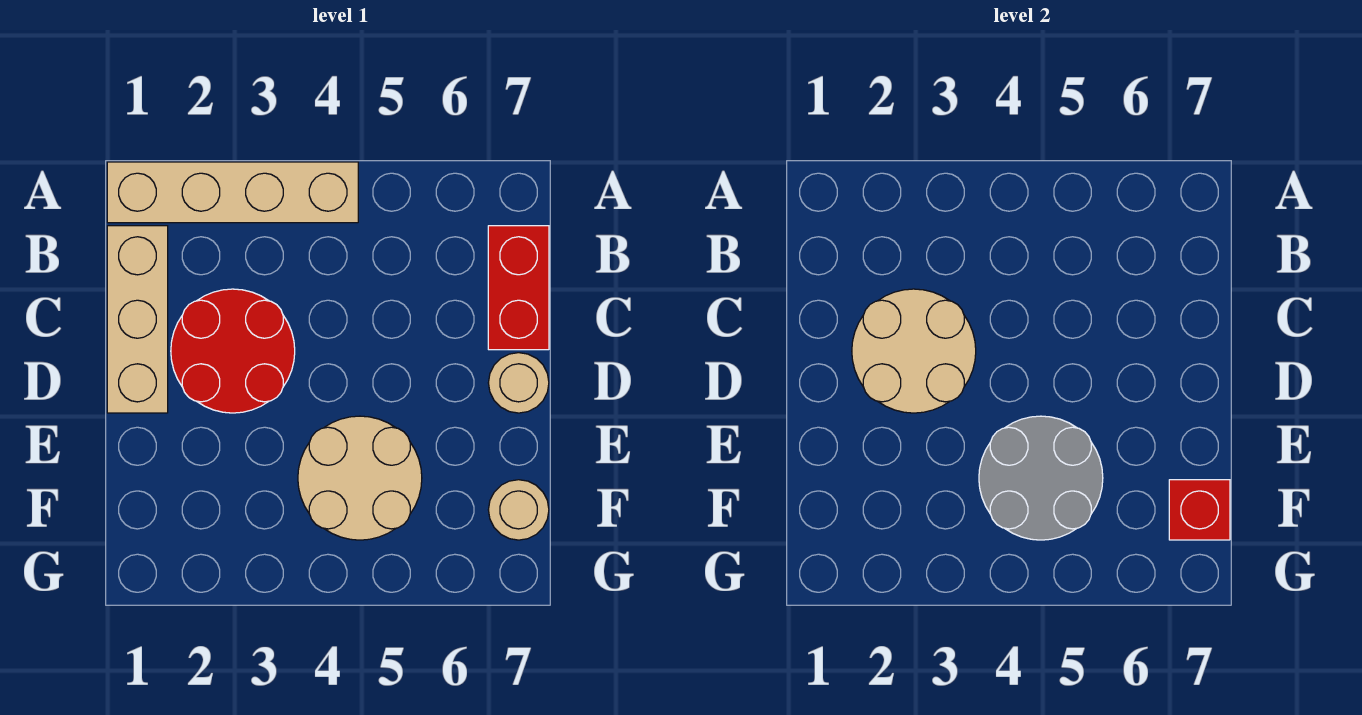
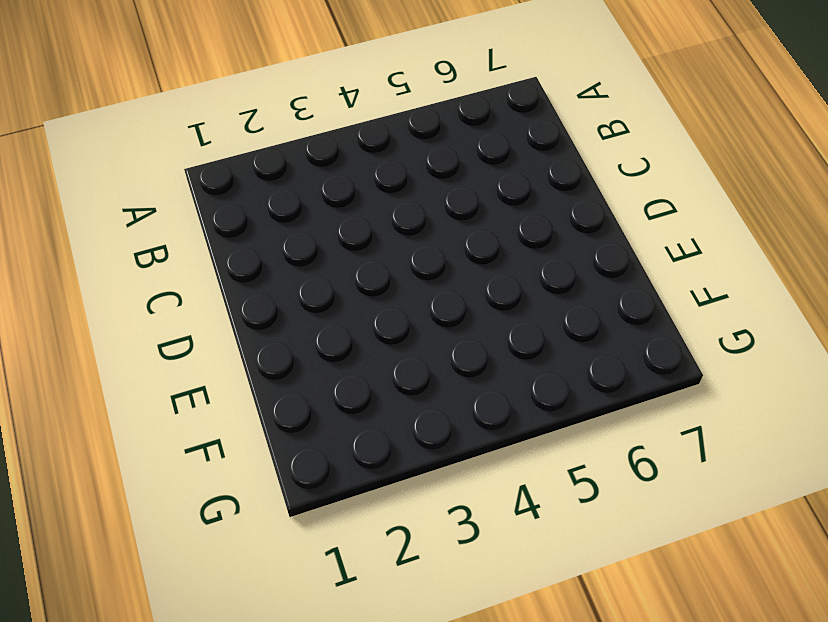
none -> tan 1x4 brick [107,162,358,223]
none -> tan 1x3 brick [107,226,168,413]

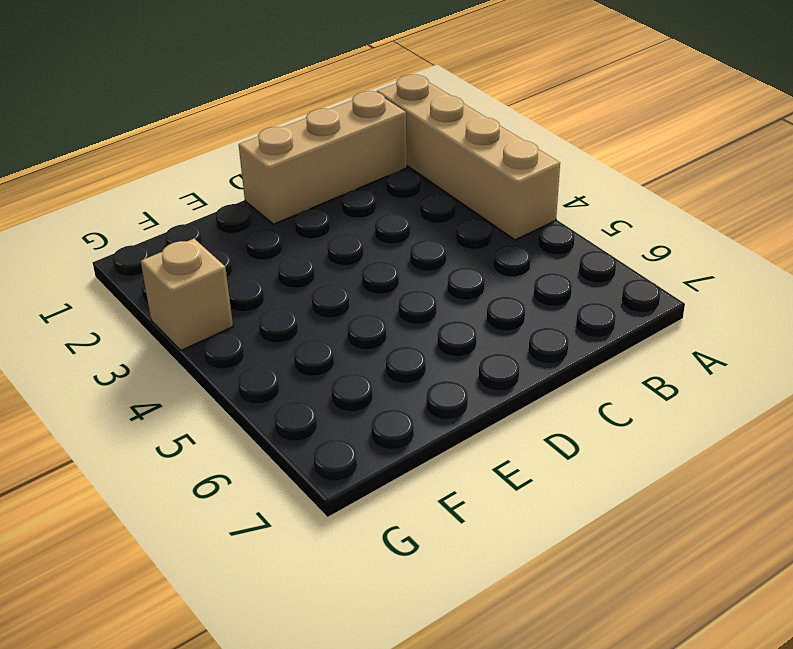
tan 1x1 brick [141,239,233,350] -> none
none -> red 1x2 brick [488,226,549,350]
none -> red 2x2 round brick [171,289,295,413]

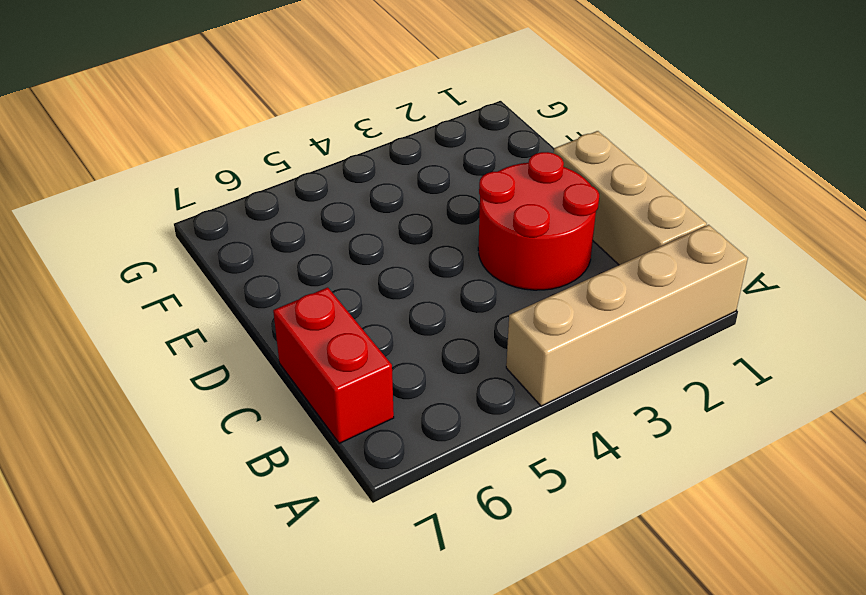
none -> tan 1x1 round brick [488,353,549,413]
none -> tan 2x2 round brick [298,416,422,540]

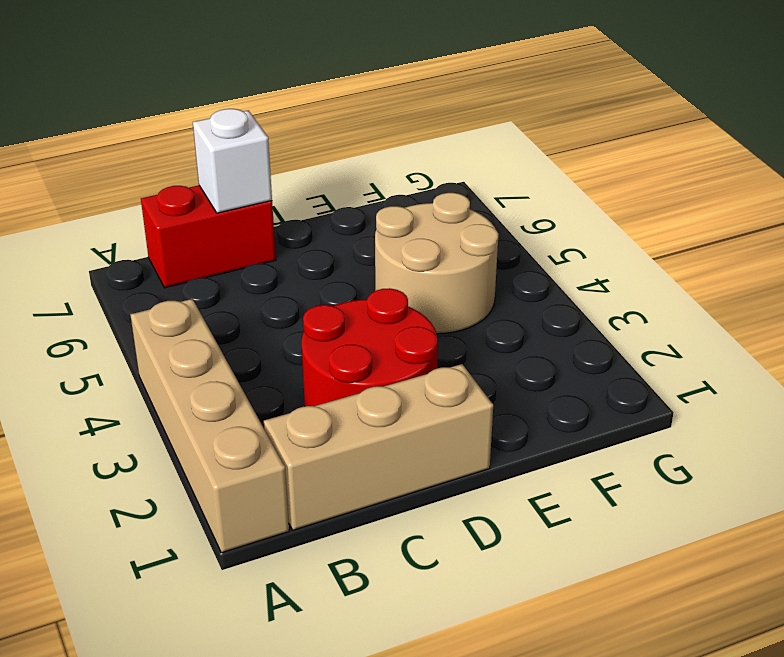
white 1x1 brick [193,109,272,213] -> none
none -> tan 1x1 round brick [488,353,549,413]
none -> tan 1x1 round brick [488,480,549,540]

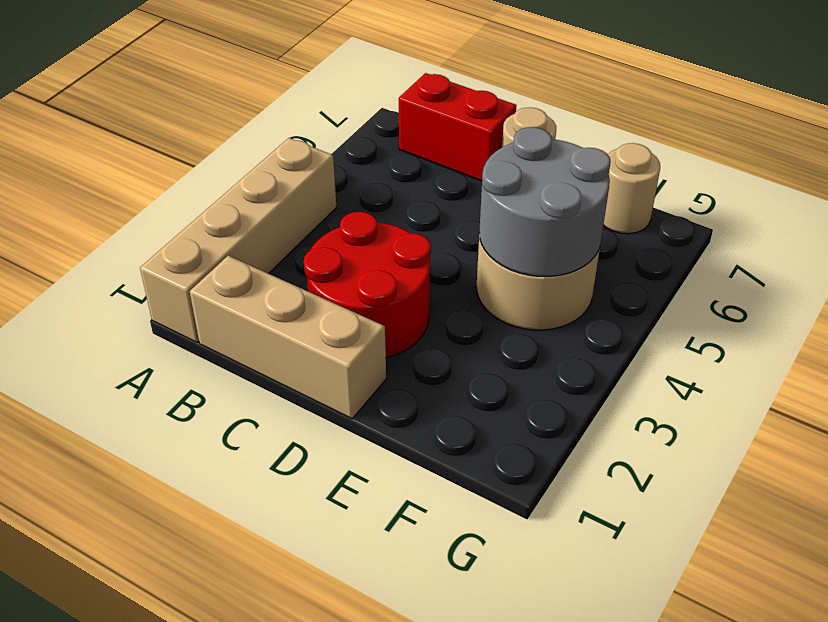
none -> tan 2x2 round brick [852,289,976,413]
none -> red 1x1 brick [1169,480,1230,540]

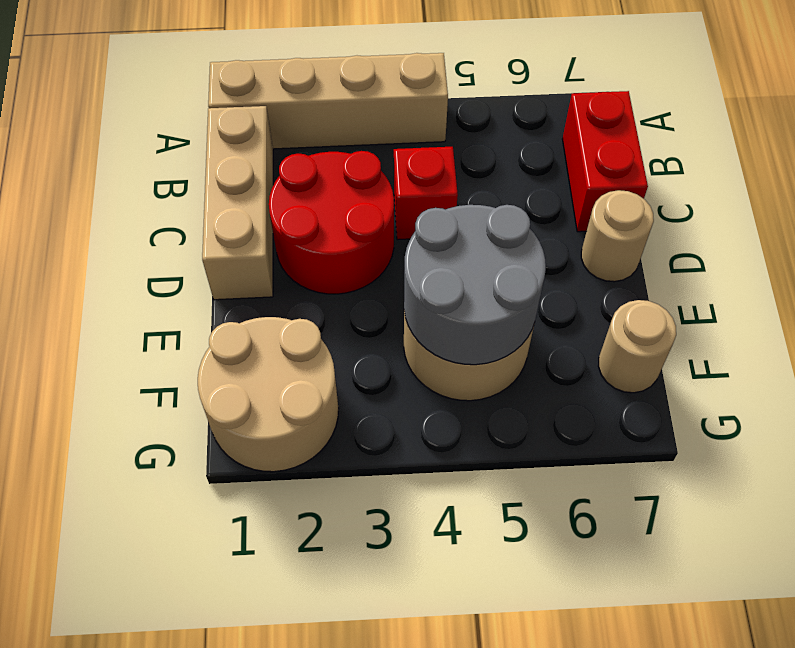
red 1x1 brick [394,147,458,240] -> red 1x1 brick moved to [1169,480,1230,540]
tan 2x2 round brick [198,317,339,472] -> tan 2x2 round brick moved to [852,289,976,413]

